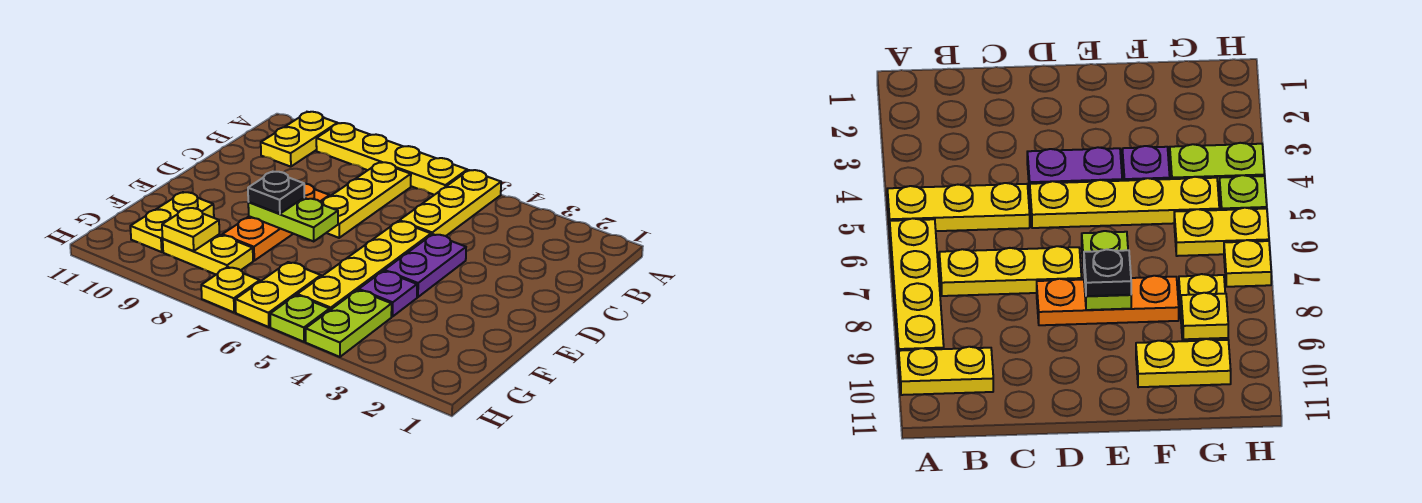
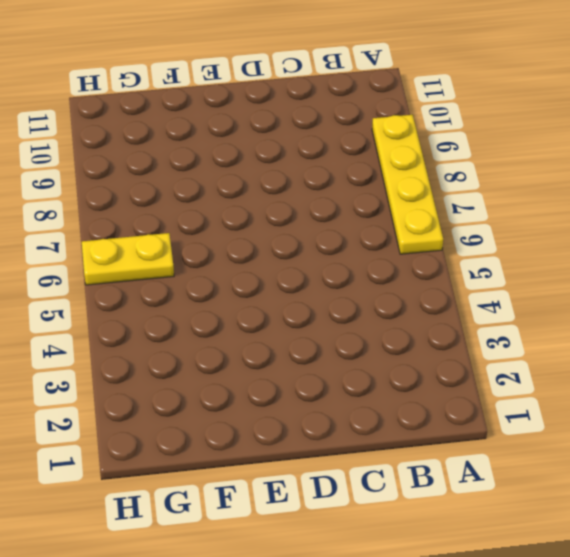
none -> yellow 1x3 plate [400,170,501,236]
none -> yellow 1x2 plate [261,112,337,167]
none -> yellow 1x3 plate [321,162,411,238]

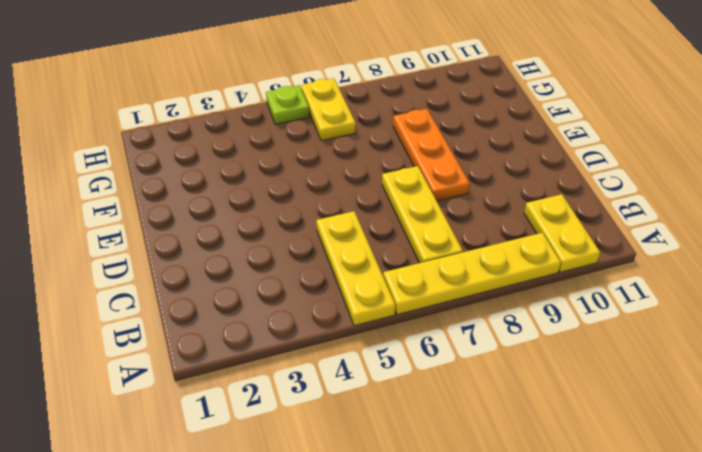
none -> purple 1x2 plate [385,234,466,297]
none -> yellow 1x4 plate [297,221,431,310]
none -> purple 1x1 plate [359,271,417,317]

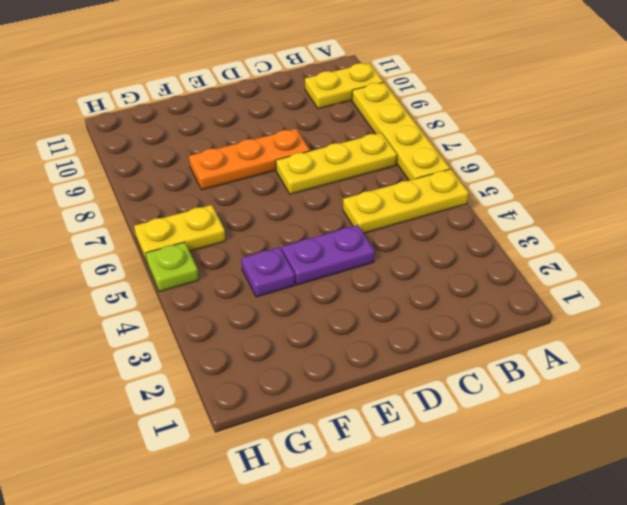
none -> yellow 1x4 plate [297,221,431,310]
none -> yellow 1x2 plate [130,192,214,252]
none -> lime 1x2 plate [306,290,392,357]

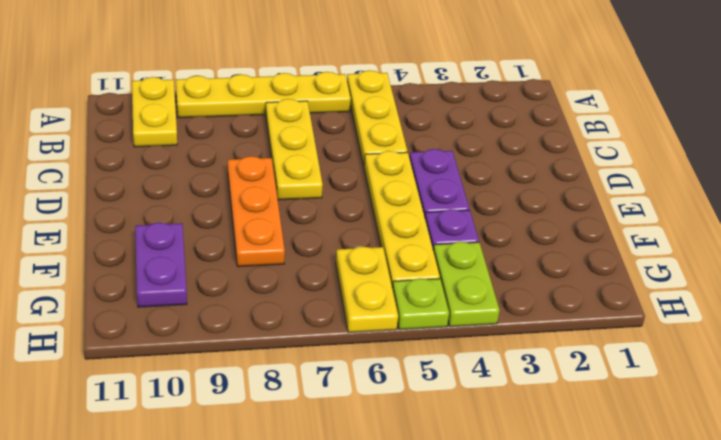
purple 1x2 plate [135,223,187,307] -> yellow 1x2 plate [130,192,214,252]
none -> yellow 1x2 plate [163,234,253,274]
none -> yellow 1x1 plate [201,267,260,312]
none -> lime 1x2 plate [248,198,338,241]

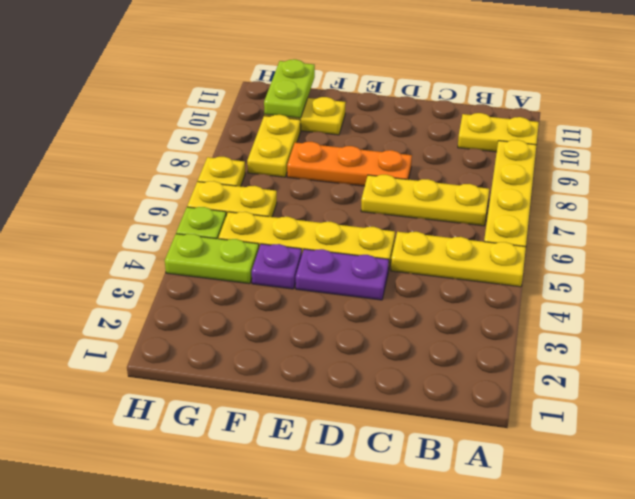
lime 1x2 plate [264,59,315,118] -> lime 1x2 plate moved to [248,198,338,241]
none -> yellow 1x1 plate [162,208,219,251]
none -> black 1x1 plate [248,172,304,214]

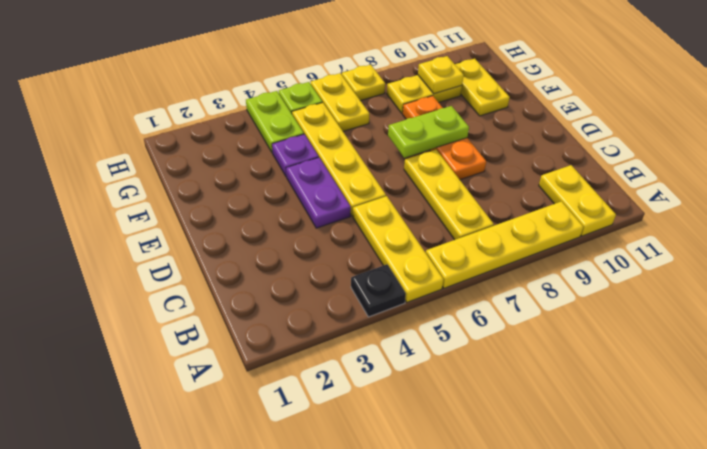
black 1x1 plate [351,264,406,317] -> black 1x1 plate moved to [248,172,304,214]

